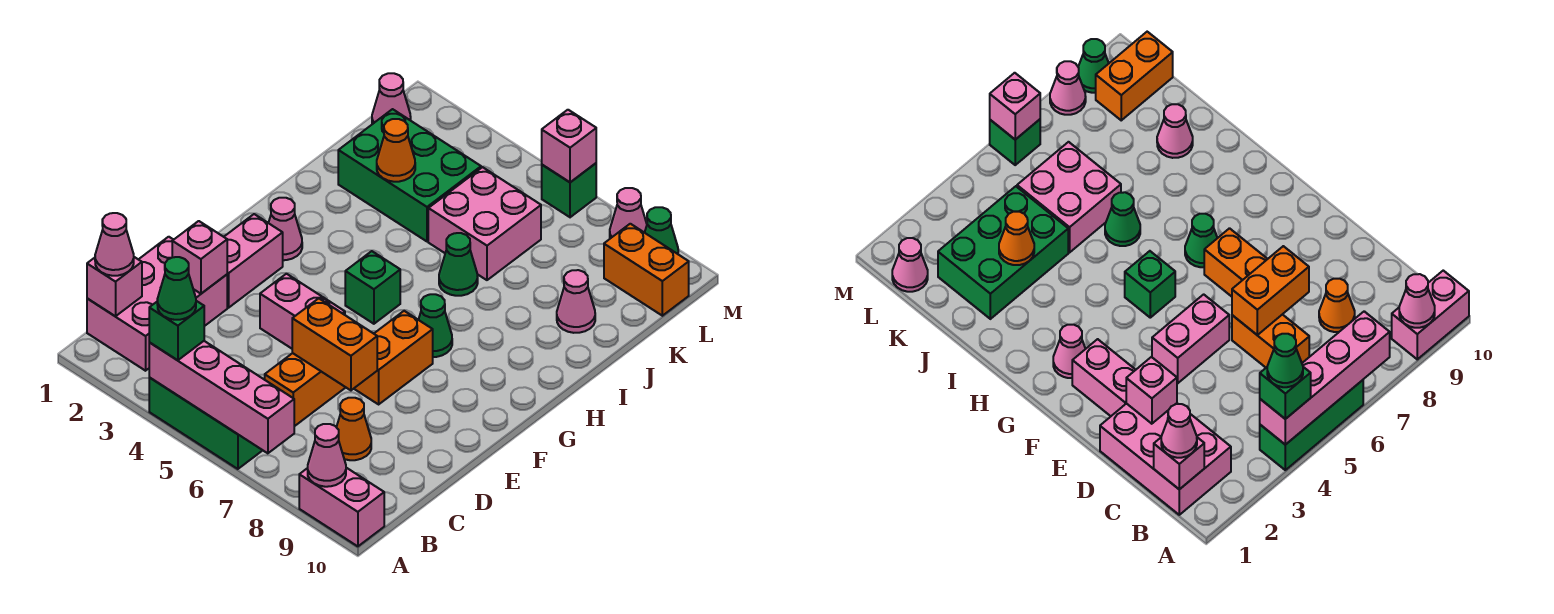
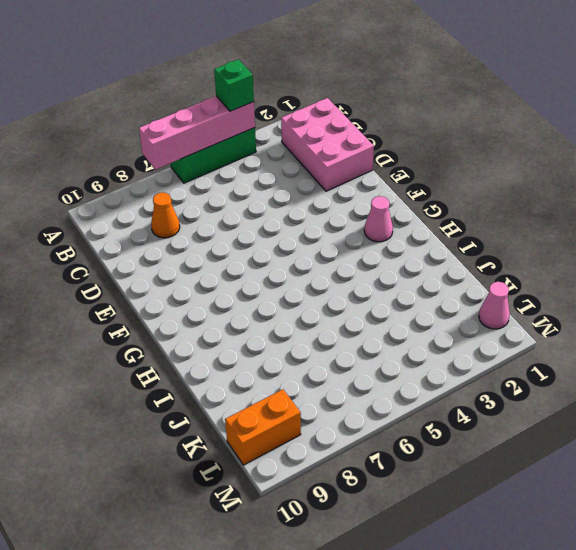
none -> pink 1x2 brick [299,468,384,546]
none -> orange 1x2 brick [265,353,346,426]
none -> pink 1x2 brick [224,214,283,308]
none -> pink 1x2 brick [260,274,345,349]

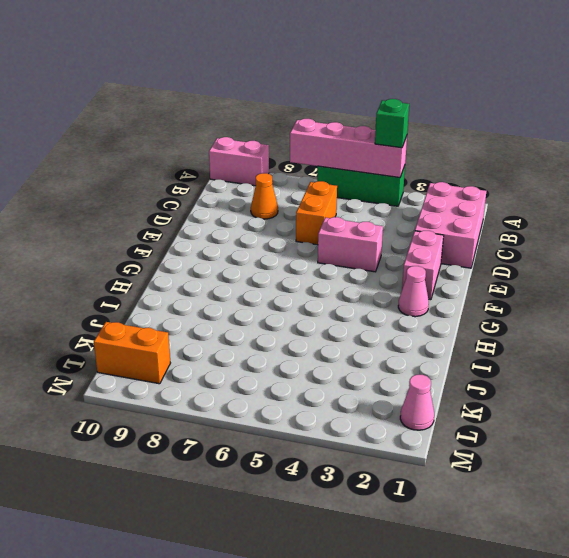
none -> orange 1x2 brick [354,311,433,404]
none -> green 1x1 brick [345,251,400,324]
none -> green 1x1 cone [419,294,452,357]
none -> green 1x1 cone [439,233,478,296]

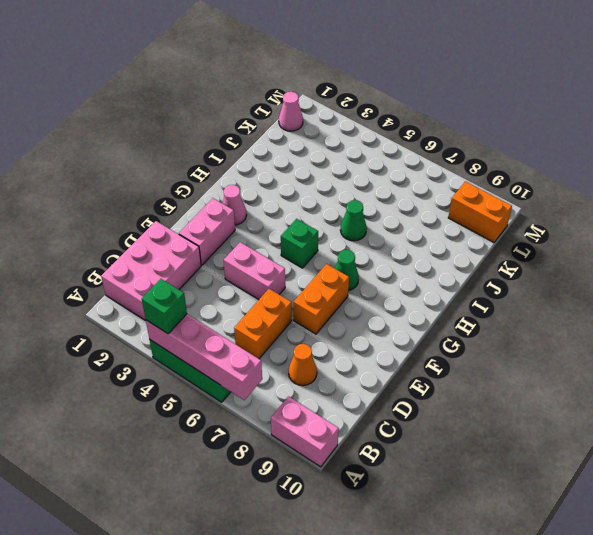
none -> green 2x3 brick [338,109,481,241]
none -> pink 2x2 brick [428,167,541,280]
none -> pink 1x1 cone [557,270,595,333]
none -> green 1x1 brick [542,163,596,217]

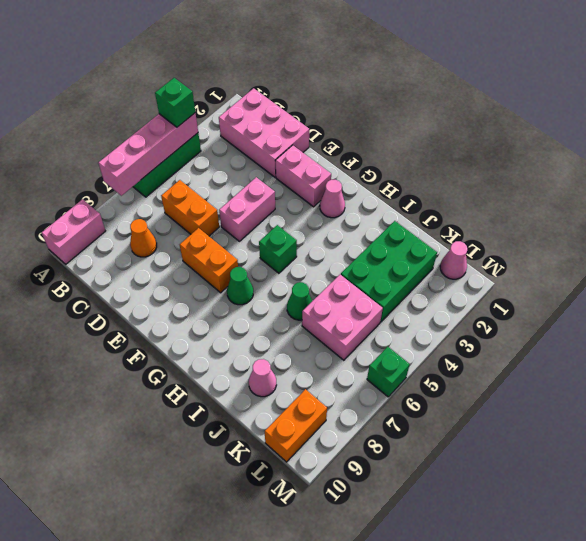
none -> pink 1x1 cone [610,188,647,238]
none -> green 1x1 cone [645,207,678,254]
none -> pink 1x1 cone [308,424,346,487]
none -> pink 1x1 brick [87,257,142,316]

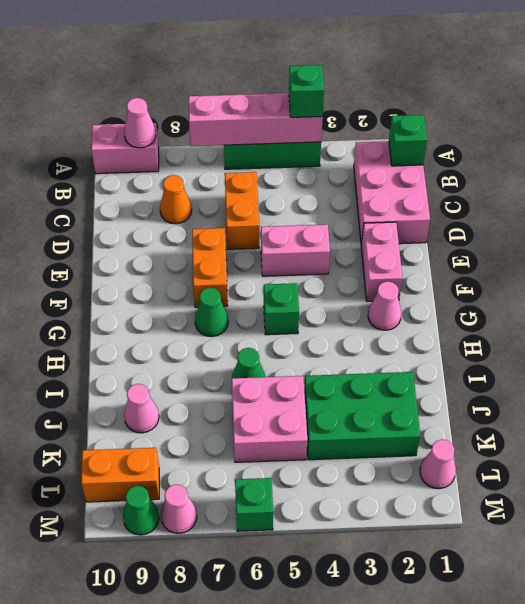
green 1x1 brick [389,115,427,166] -> pink 1x1 brick [87,257,142,316]
none -> pink 1x1 brick [172,221,227,294]
none -> orange 1x2 brick [292,298,377,390]
none -> orange 1x1 cone [377,119,415,182]
none -> pink 1x1 brick [542,110,596,182]

